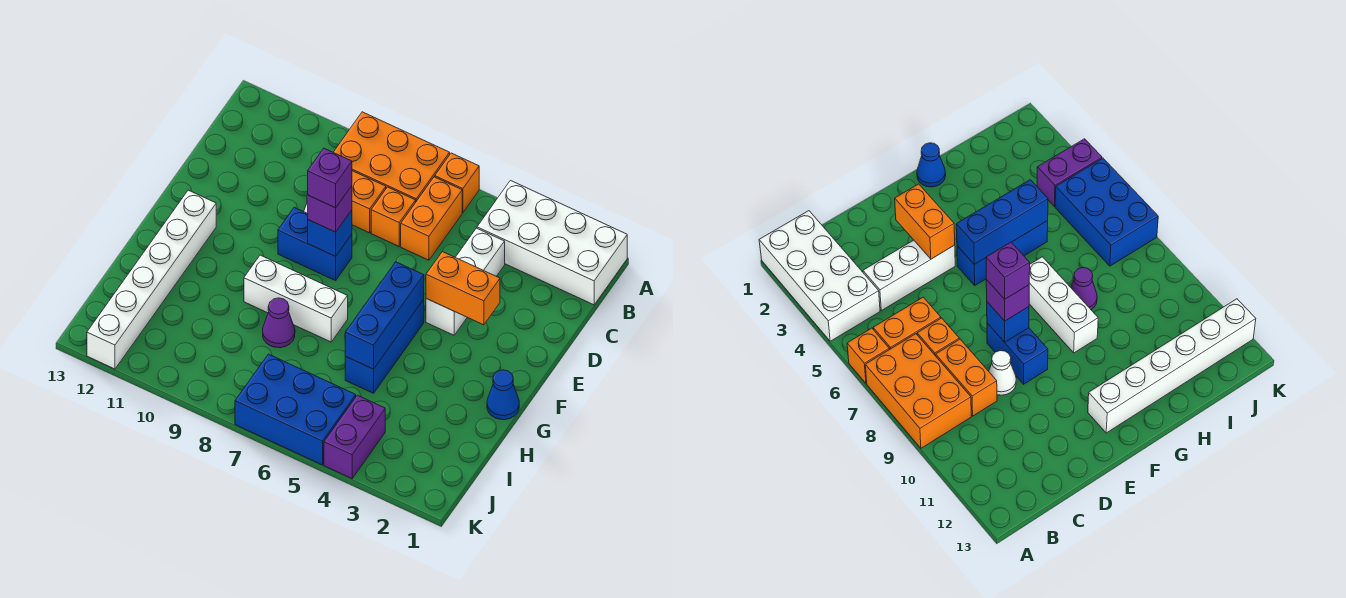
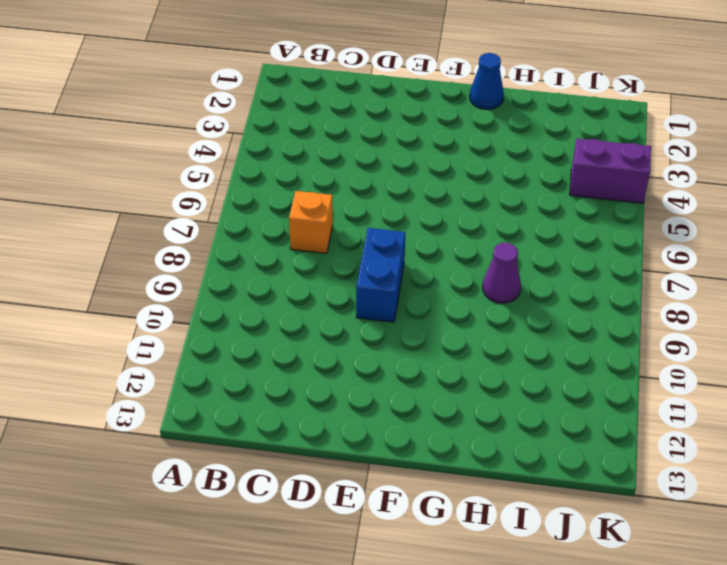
none -> white 2x4 brick [477,181,627,305]
none -> orange 1x1 brick [435,153,479,212]
none -> orange 2x3 brick [333,112,450,201]

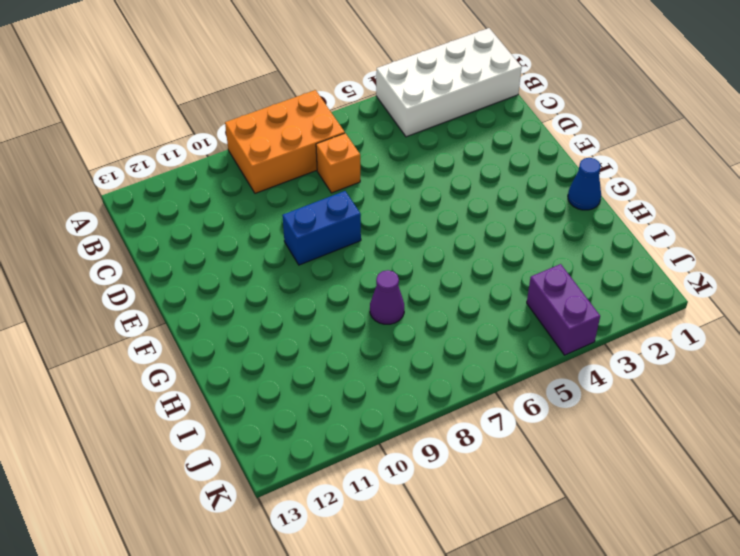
none -> orange 1x1 brick [435,153,479,212]
none -> orange 1x2 brick [401,177,462,260]
none -> white 1x3 brick [426,228,505,335]

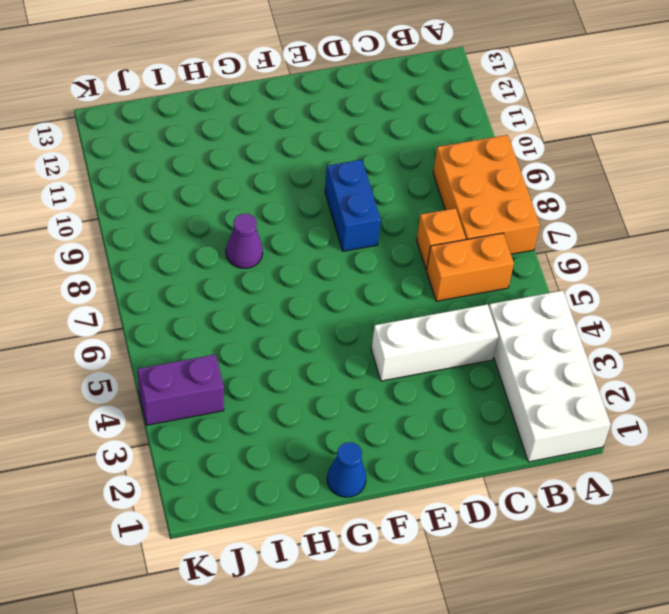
none -> orange 1x1 brick [435,153,479,212]
none -> orange 1x2 brick [352,171,386,233]
none -> white 1x1 cone [989,351,1016,395]

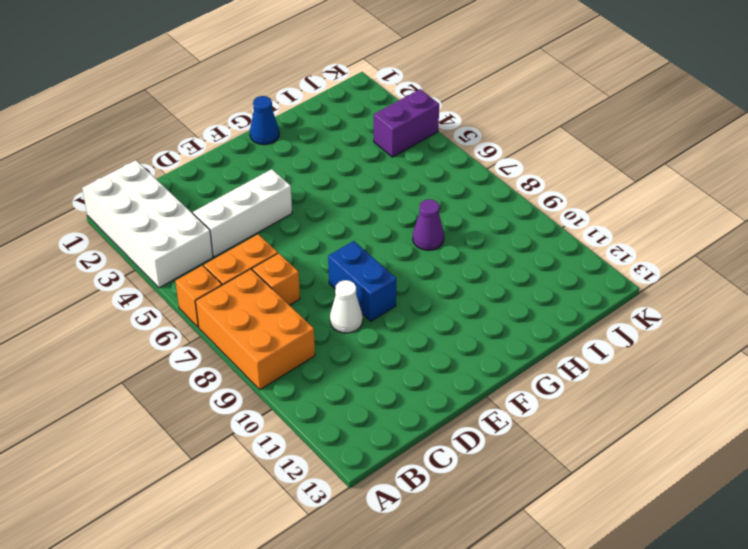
none -> orange 1x2 brick [352,171,386,233]
none -> blue 1x3 brick [345,299,424,393]
none -> white 1x6 brick [87,190,216,369]

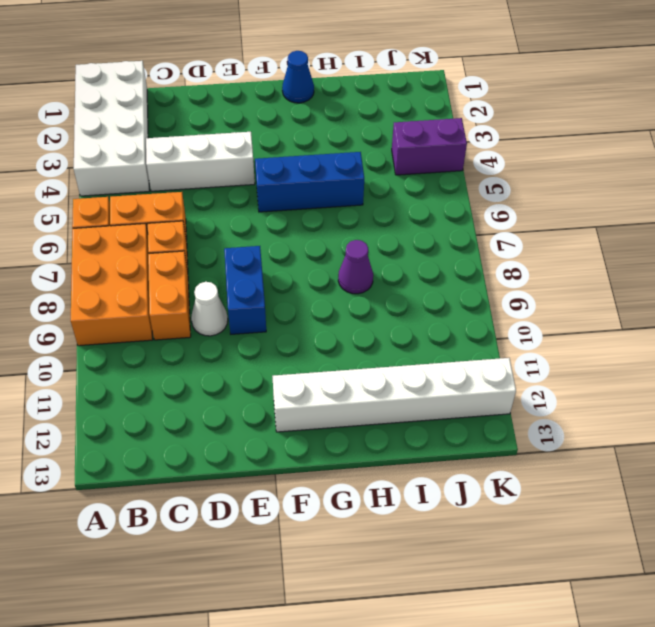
none -> white 1x3 brick [244,255,348,342]
none -> blue 2x3 brick [235,354,356,465]
none -> orange 1x2 brick [426,252,500,325]

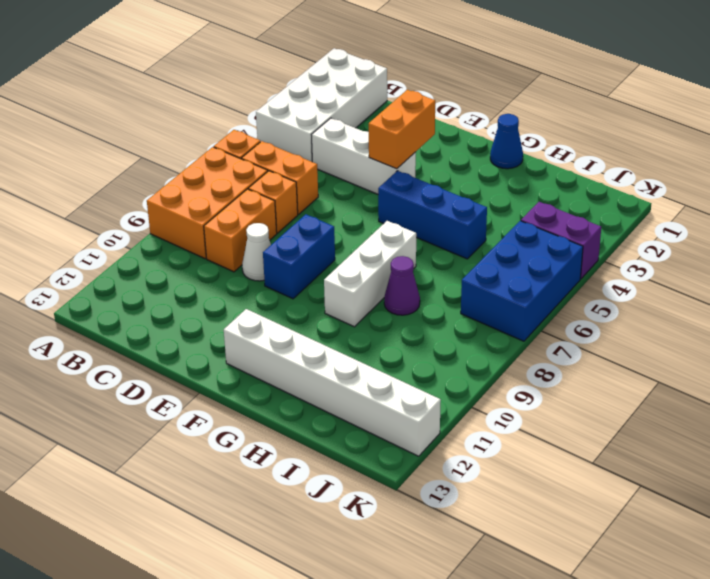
none -> blue 1x1 brick [308,210,352,256]
none -> blue 1x3 brick [345,262,424,369]
none -> purple 1x1 brick [308,186,352,232]

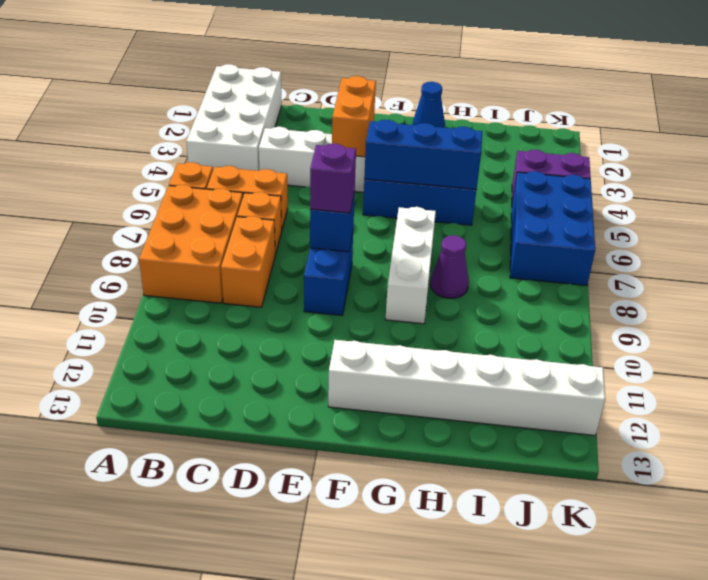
none -> white 1x1 cone [989,351,1016,395]
none -> purple 1x1 brick [308,148,352,208]

